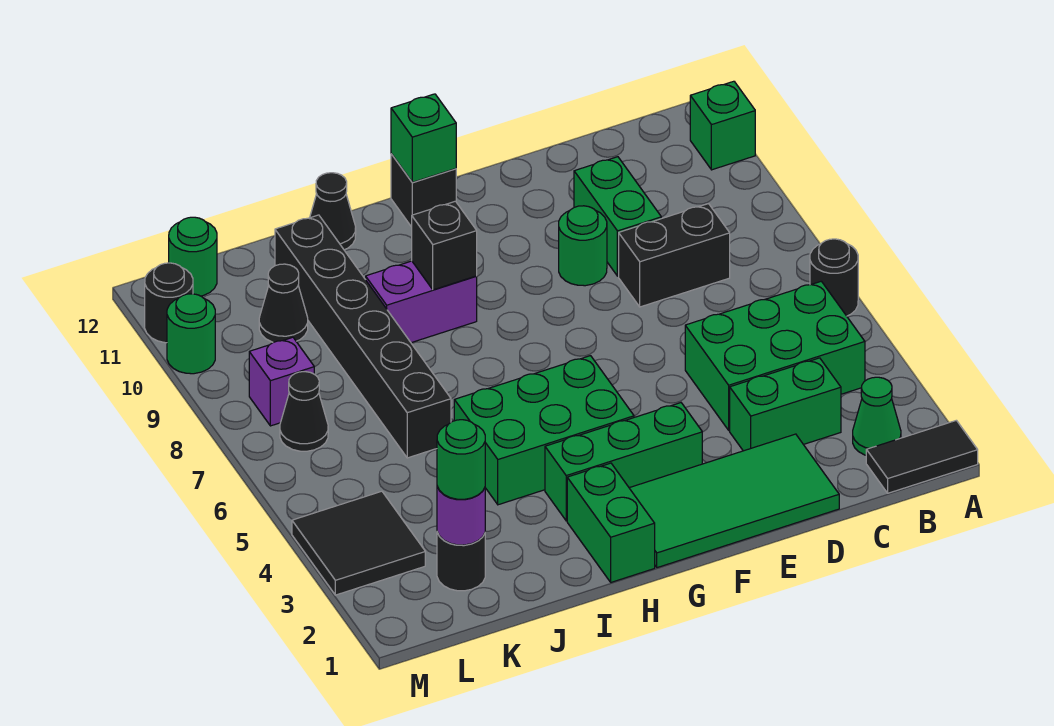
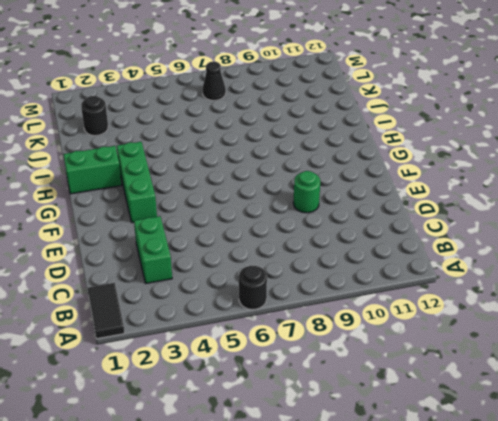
none -> green 1x1 brick [690,81,755,170]
none -> green 1x1 cone [853,377,901,455]
none -> green 2x3 brick [685,281,865,430]

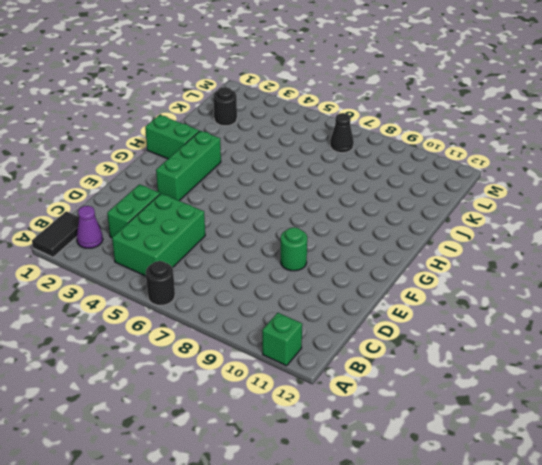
purple 1x1 cone [77,206,103,248] -> green 1x1 cone [853,377,901,455]
none -> black 1x2 brick [619,204,730,307]
none -> green 2x4 tile [630,434,839,568]
none -> green 1x2 brick [574,157,661,276]

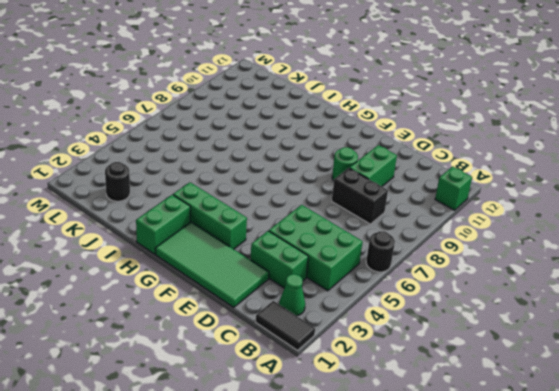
none -> green 2x3 brick [454,356,634,505]
none -> black 1x1 brick [391,154,456,227]
none -> purple 1x2 brick [366,261,477,343]

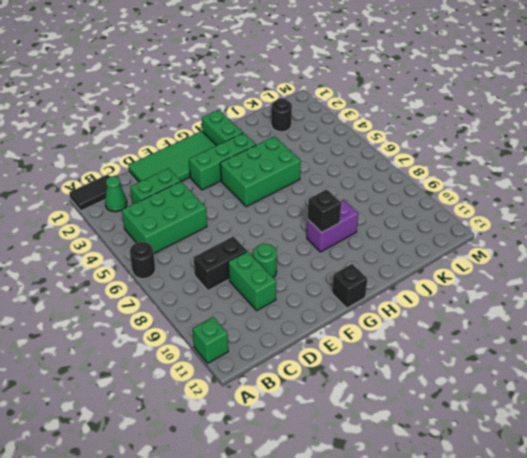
none -> black 1x1 cone [310,173,356,250]
none -> black 1x6 brick [275,215,451,458]
none -> black 1x1 cone [259,264,308,342]

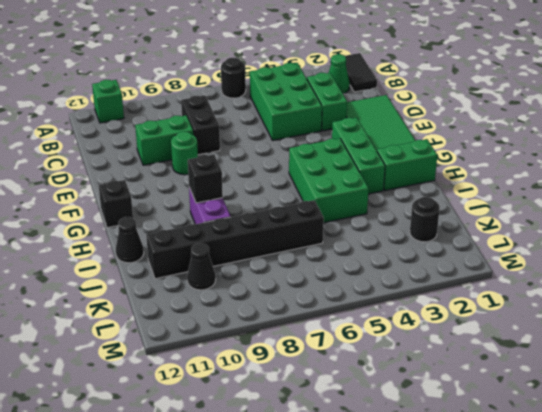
none -> black 2x2 tile [292,491,425,595]
none -> black 1x1 cone [280,372,328,451]
none -> purple 1x1 brick [249,337,314,426]

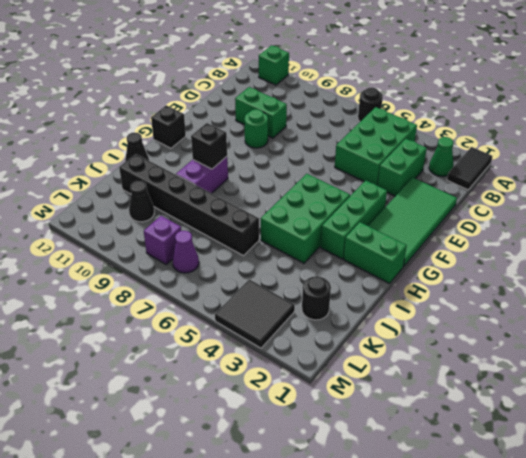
purple 1x1 cone [172,231,199,273] -> black 1x1 cone [280,372,328,451]
none -> black 1x2 brick [619,204,730,307]
none -> green 1x1 round brick [169,217,217,296]
none -> green 1x1 round brick [167,294,215,374]

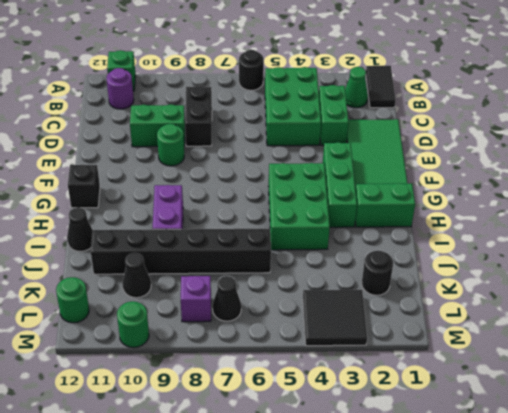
purple 1x1 round brick [106,68,134,109] -> purple 1x1 round brick moved to [437,486,485,545]
none -> black 1x1 round brick [145,263,193,343]
none -> green 1x1 brick [391,94,456,182]
none -> black 1x1 brick [412,201,477,290]

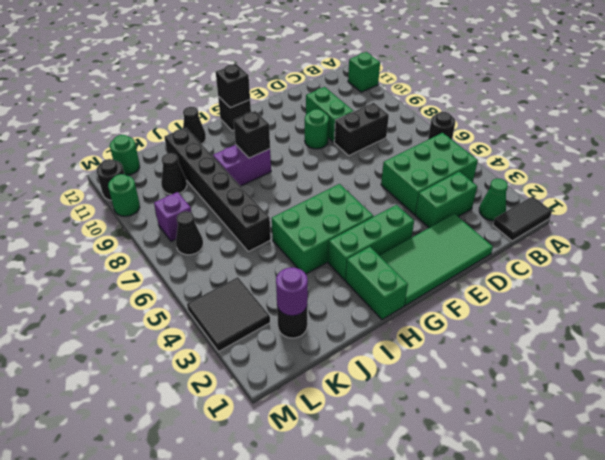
black 1x1 brick [216,64,250,108] -> green 1x1 brick [391,94,456,182]
none -> green 1x1 round brick [437,420,485,499]

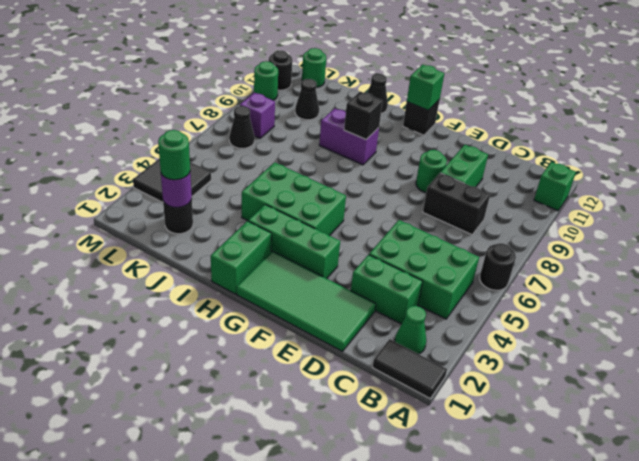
none -> black 1x6 brick [275,215,451,458]

